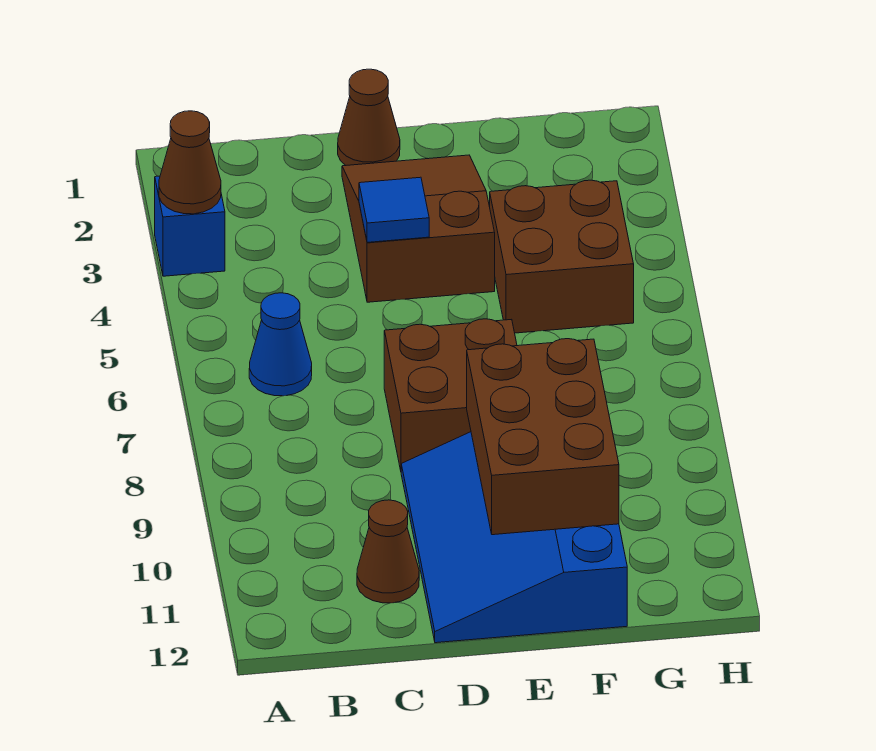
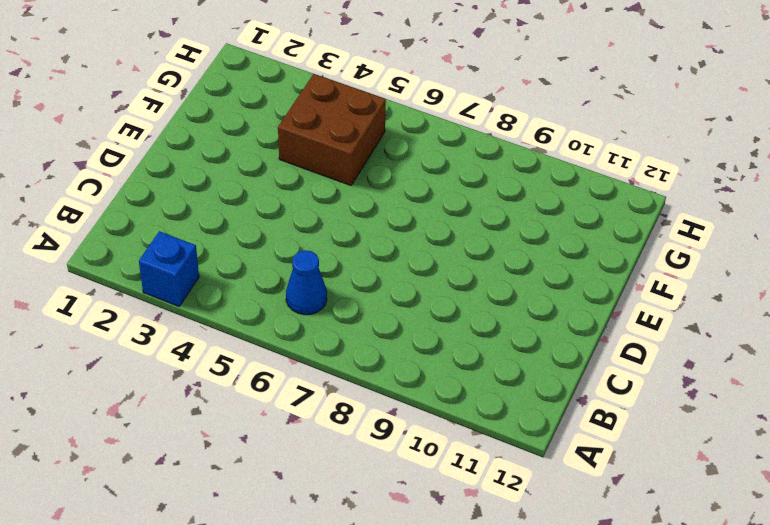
none -> brown 1x1 cone [357,500,419,603]
none -> brown 1x1 cone [338,69,400,165]

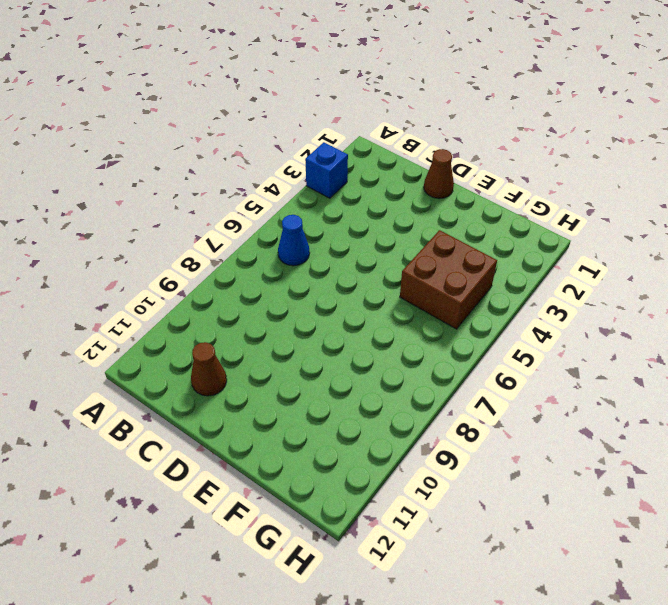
none -> brown 2x3 slope [342,155,495,302]
none -> brown 2x2 brick [384,319,517,470]

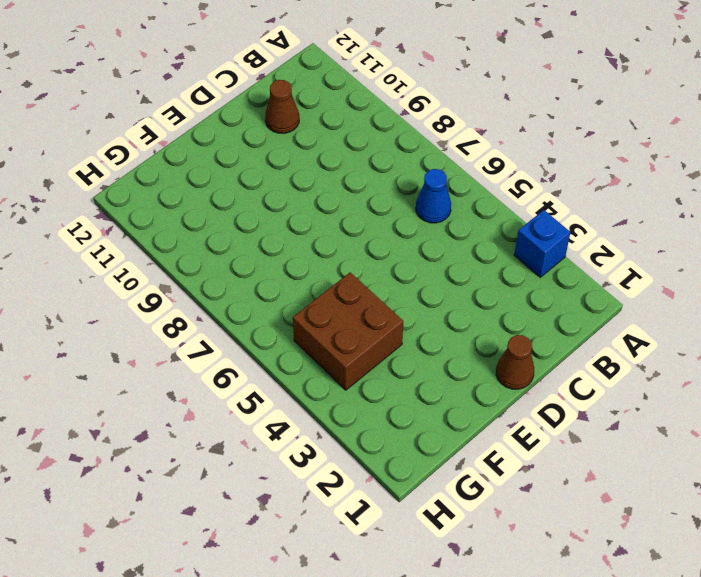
none -> brown 2x3 slope [342,155,495,302]
none -> brown 2x2 brick [384,319,517,470]

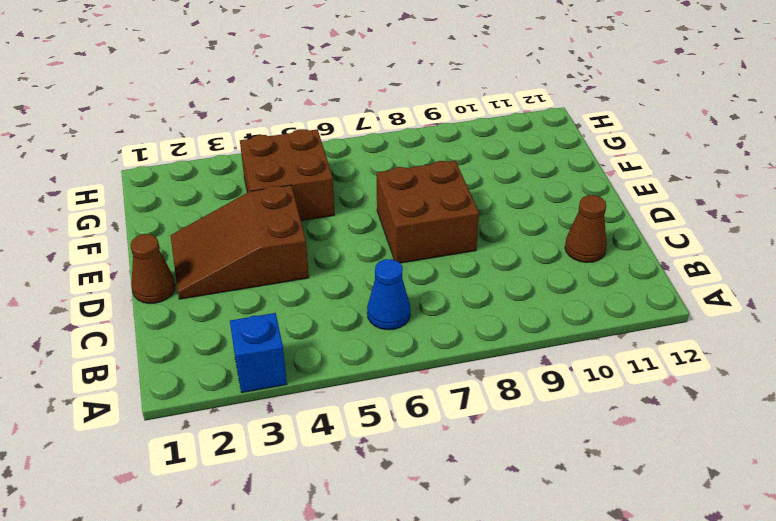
none -> blue 3x4 slope [401,432,627,643]
none -> brown 1x1 cone [159,111,221,214]

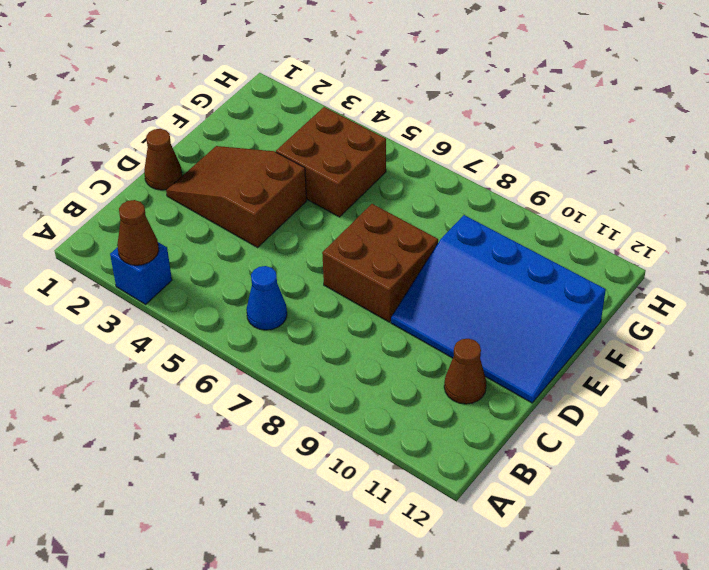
none -> blue 1x1 tile [359,177,429,242]
none -> brown 2x3 brick [467,339,619,535]

